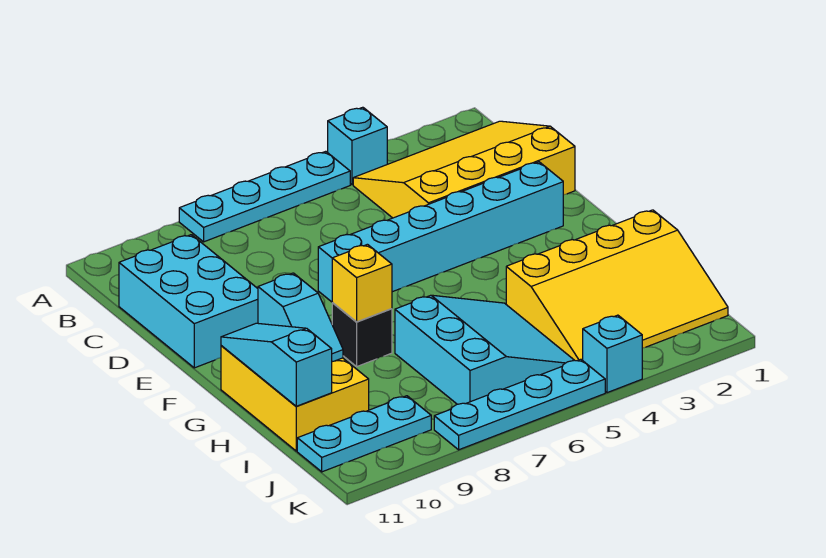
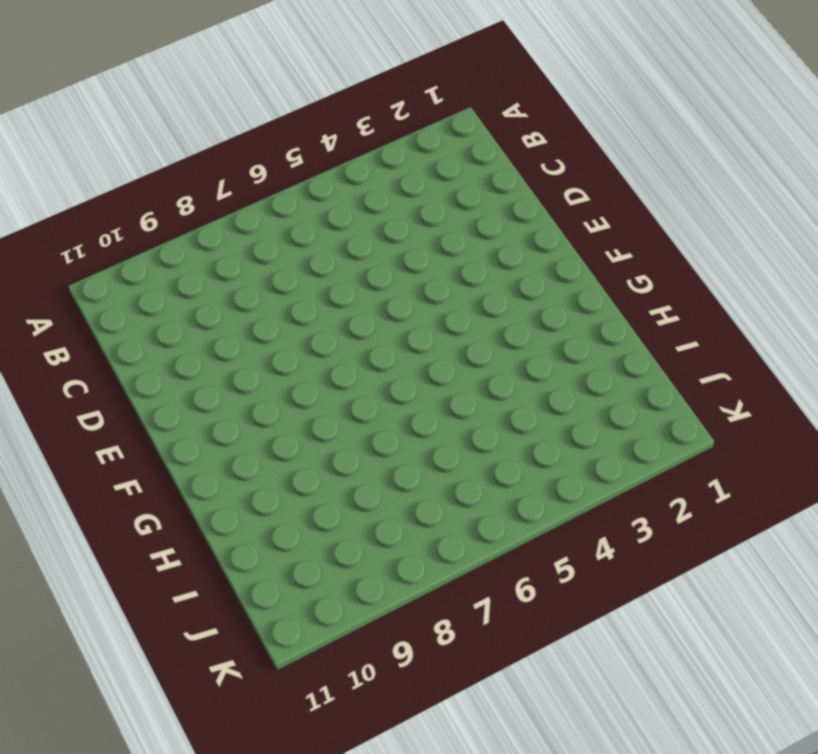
none -> cyan 1x1 brick [328,107,387,185]
none -> cyan 1x4 plate [179,151,350,242]
none -> yellow 3x4 slope [353,121,575,218]

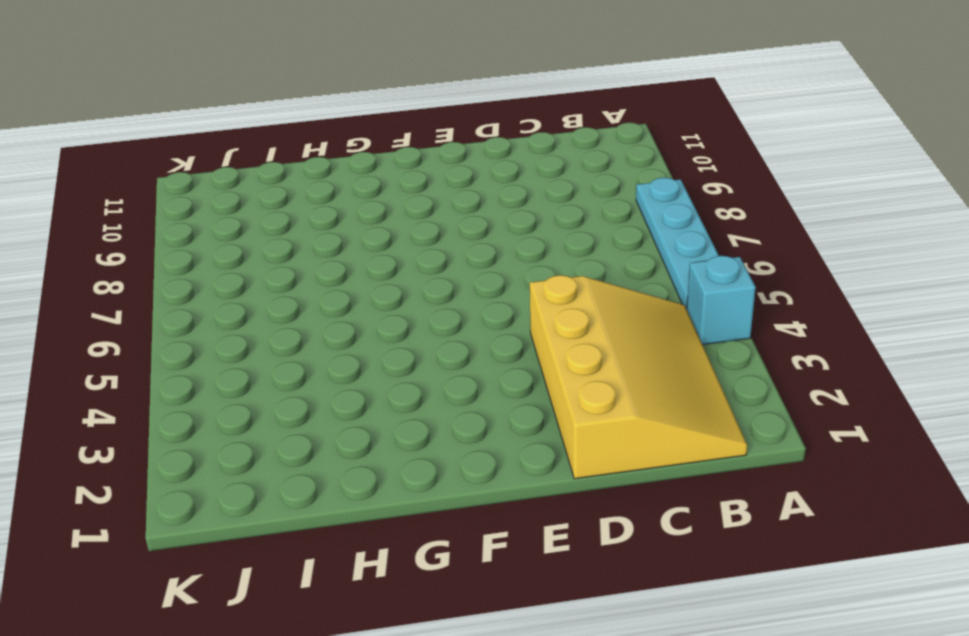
none -> cyan 2x3 brick [119,235,258,368]
none -> cyan 1x6 brick [318,162,563,302]
none -> black 1x1 brick [332,303,392,366]

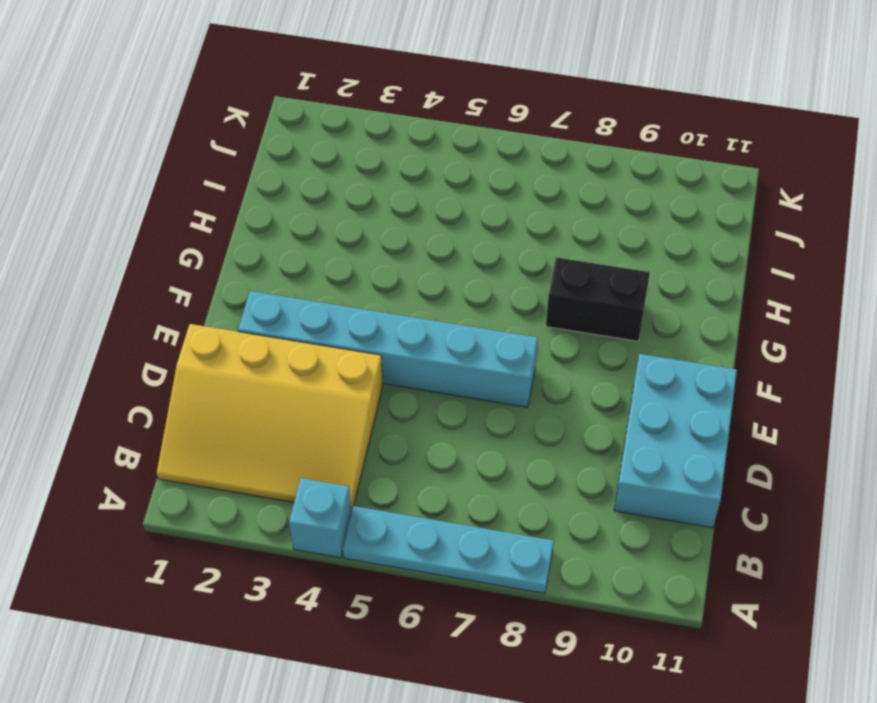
black 1x2 brick [546,257,650,341] -> black 1x1 brick [332,303,392,366]
none -> yellow 2x3 brick [221,346,369,451]
none -> yellow 3x4 slope [506,210,728,361]
none -> cyan 3x3 slope [395,295,574,404]

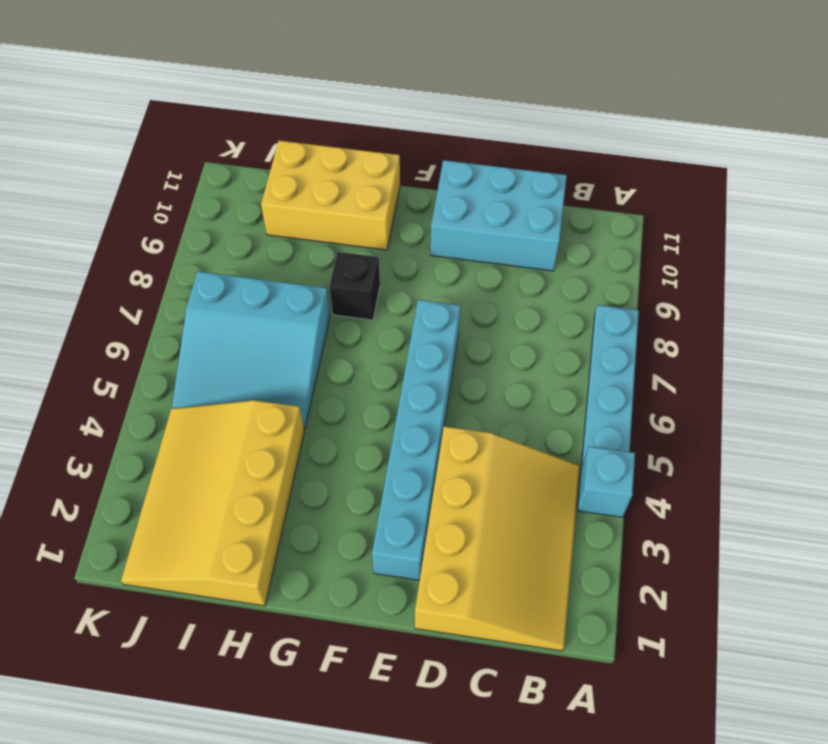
none -> cyan 1x3 plate [297,396,431,472]
none -> cyan 1x1 brick [583,315,642,393]
none -> cyan 1x4 plate [434,359,605,450]

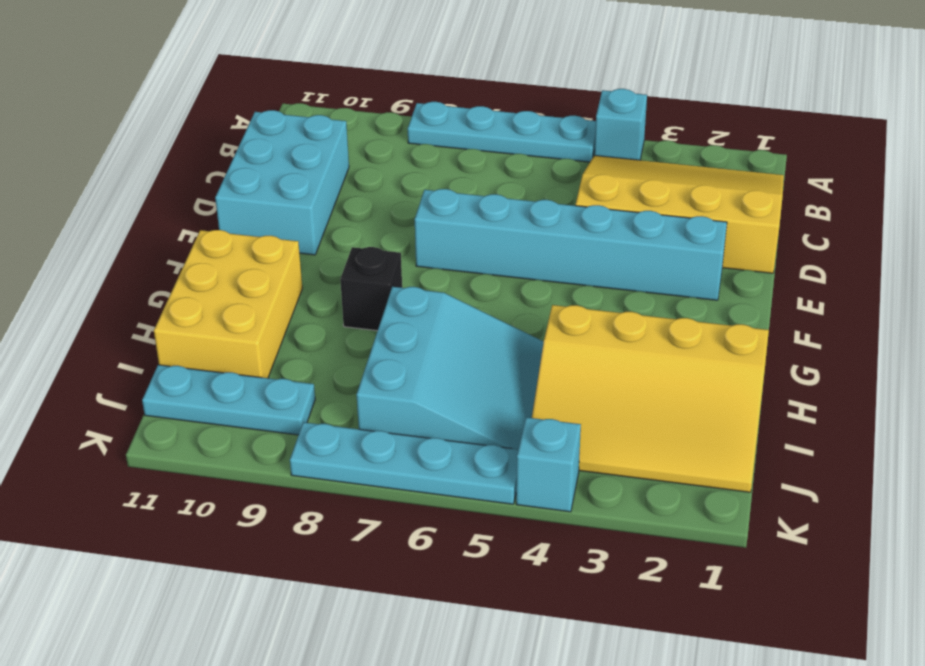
none -> yellow 1x1 brick [332,244,392,322]
none -> cyan 1x2 slope [258,273,343,362]
none -> cyan 1x3 slope [221,323,332,406]

